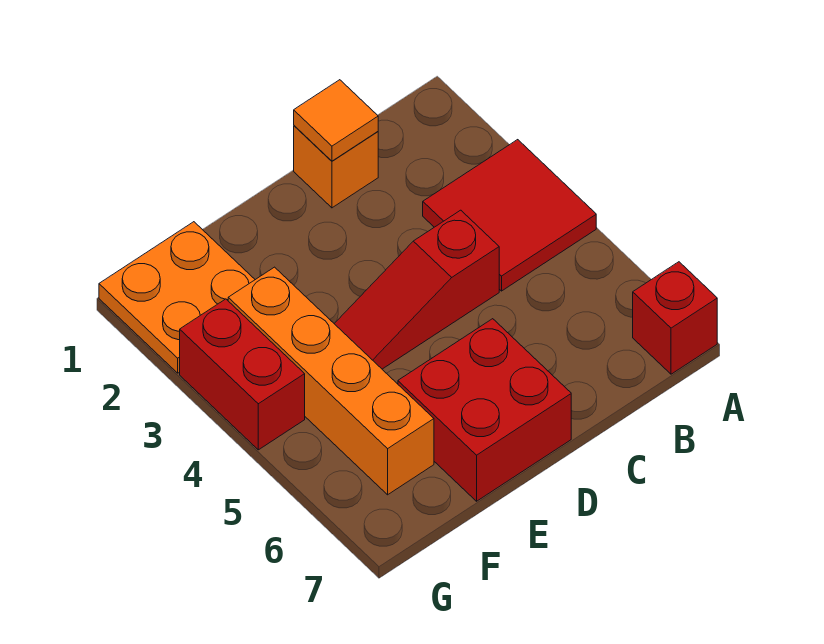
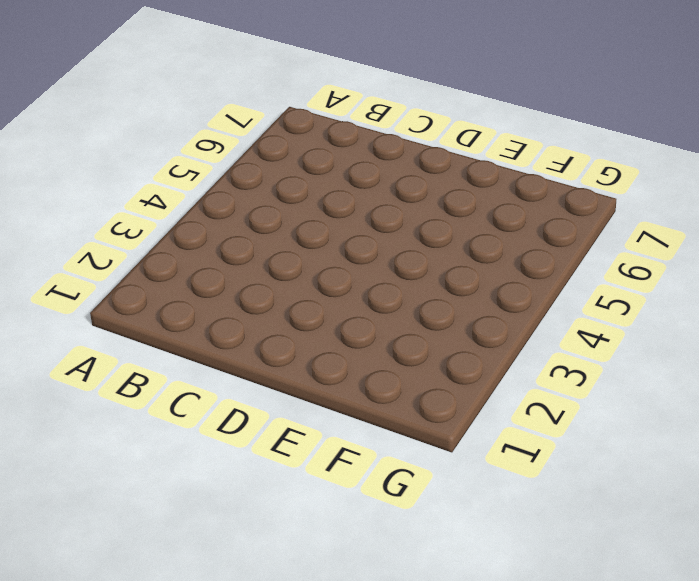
none -> red 2x2 tile [423,140,596,291]
none -> red 1x1 brick [633,262,717,374]

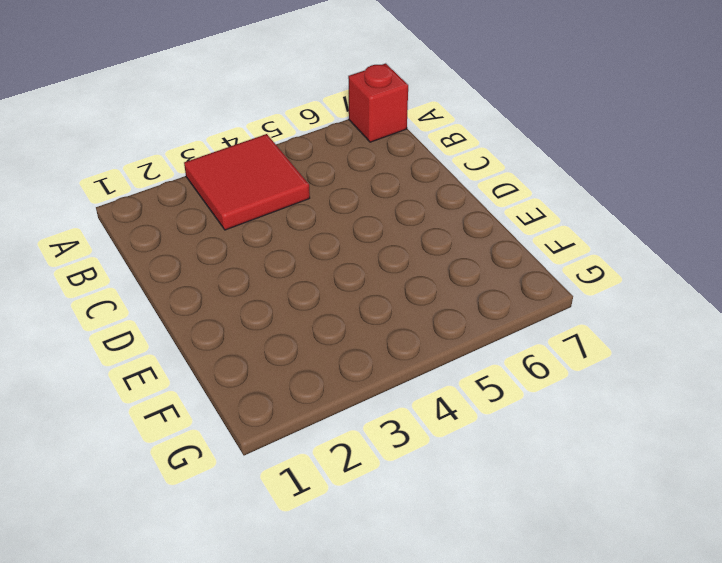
none -> orange 1x1 brick [294,126,378,208]
none -> red 1x3 slope [334,210,499,369]

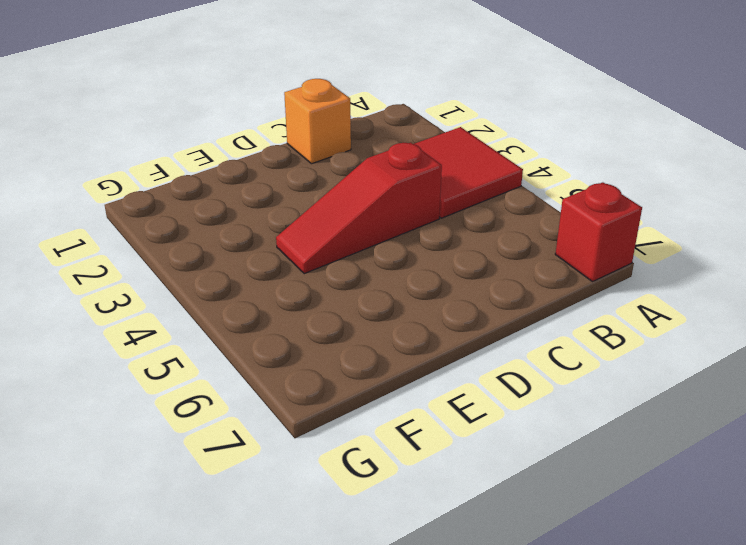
none -> red 2x2 brick [398,319,571,501]
none -> orange 2x2 plate [99,222,255,373]

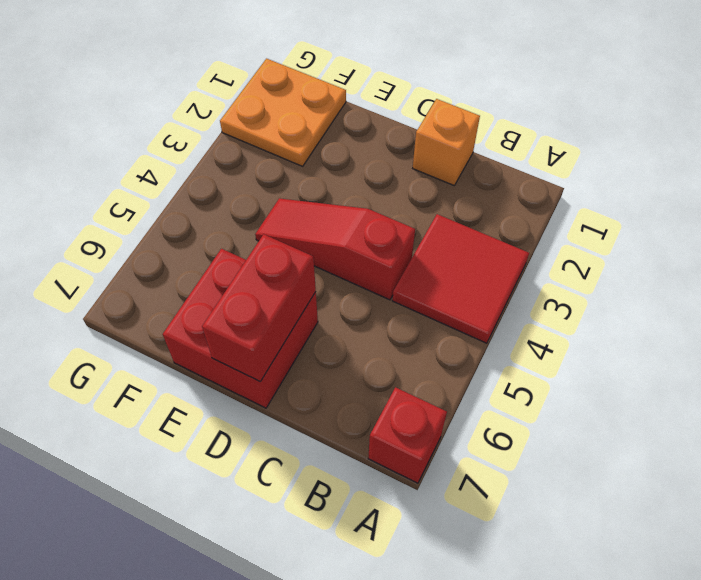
red 1x2 brick [202,234,316,381] -> red 1x2 brick moved to [180,299,305,450]
none -> orange 1x4 brick [228,267,434,495]
none -> orange 1x1 tile [294,80,378,161]

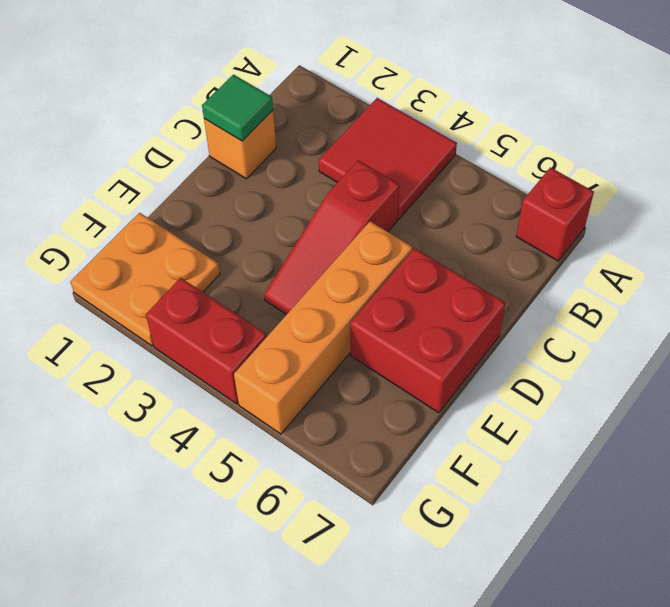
green 1x1 tile [202,75,273,141] -> orange 1x1 tile [294,80,378,161]
orange 1x4 brick [234,221,412,434] -> orange 1x4 brick turned to [228,267,434,495]

